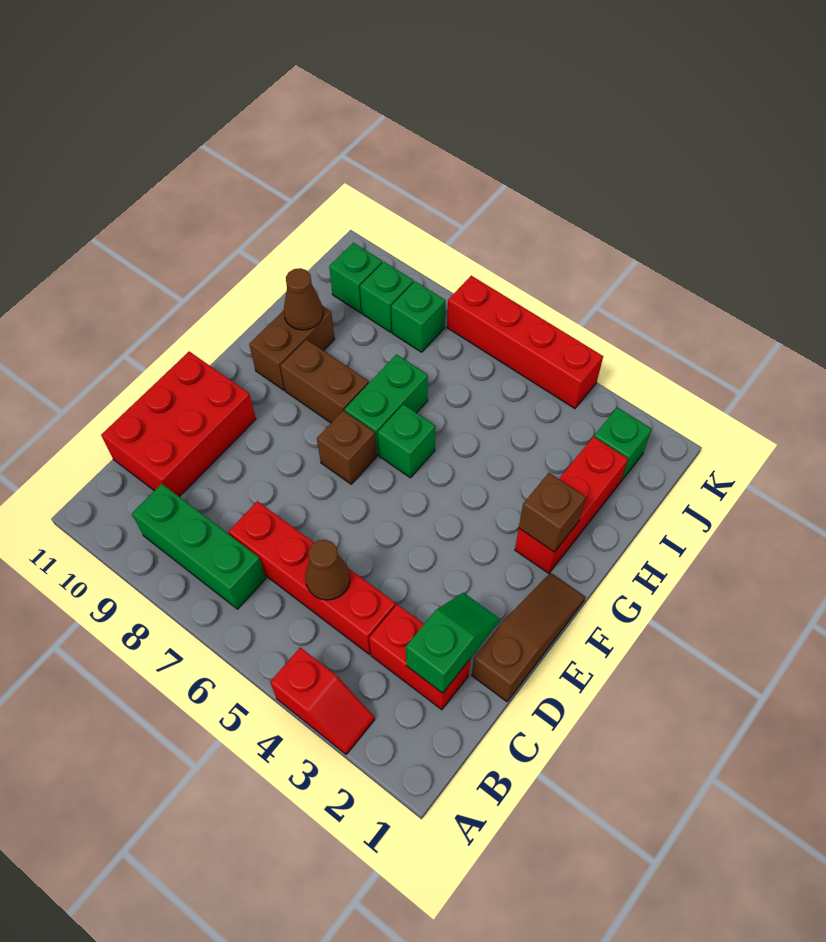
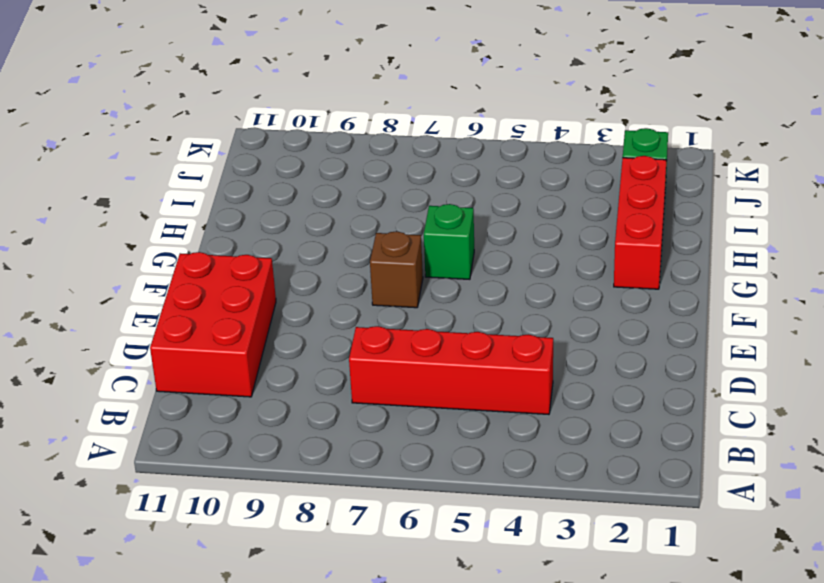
none -> red 1x2 slope [270,647,375,754]
none -> green 1x3 brick [132,484,266,609]
none -> red 1x2 brick [369,604,471,710]

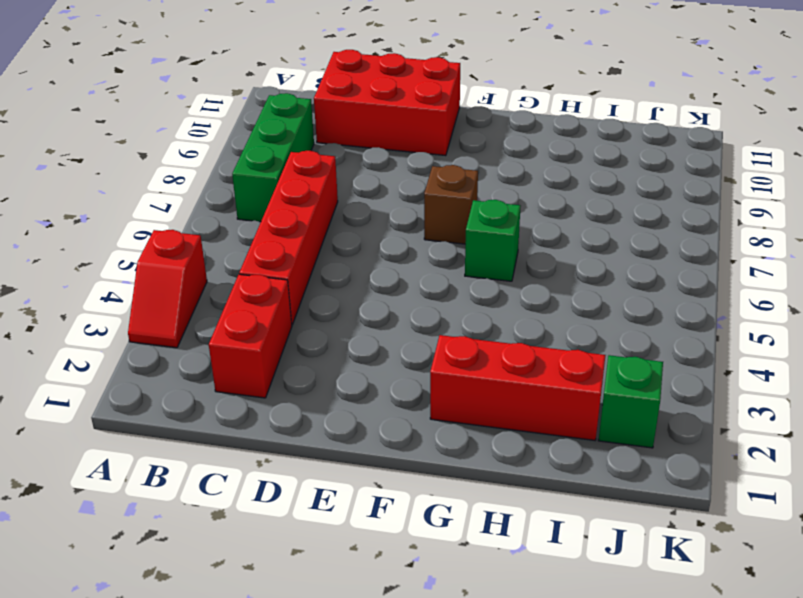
none -> brown 1x3 slope [472,573,585,702]
none -> green 1x2 brick [345,354,428,455]
none -> brown 1x2 brick [280,339,369,423]

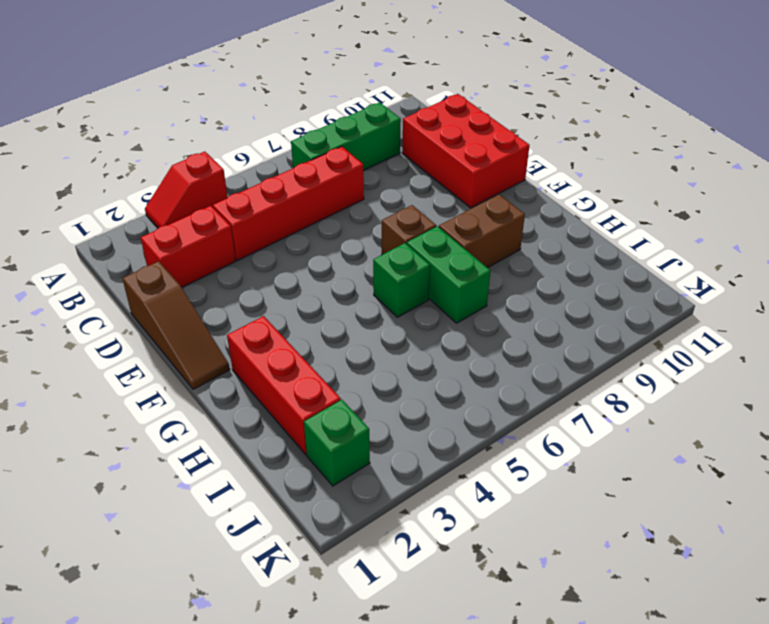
none -> brown 1x2 brick [249,306,335,390]
none -> green 1x1 brick [391,281,445,352]
none -> green 1x1 brick [360,262,414,332]

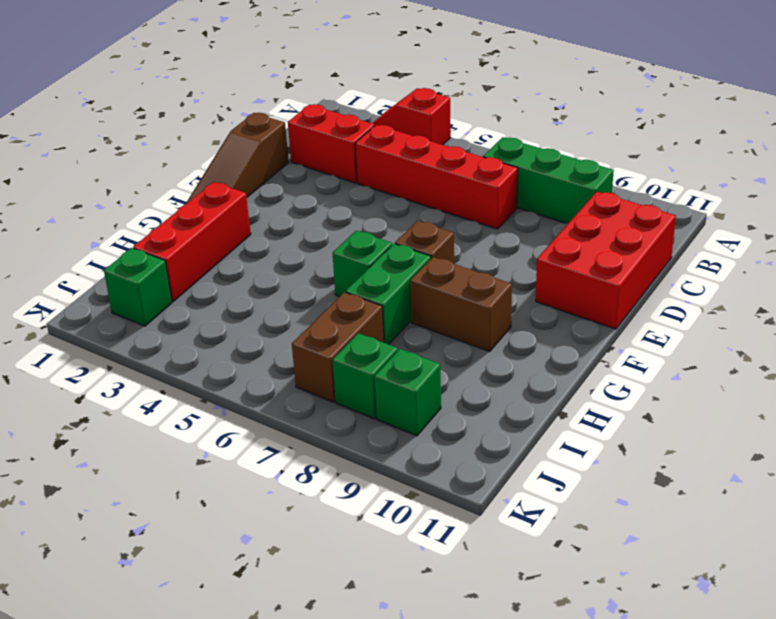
brown 1x2 brick [292,292,384,402] -> brown 1x2 brick moved to [249,306,335,390]
none -> green 1x1 brick [329,243,382,313]
none -> red 1x4 brick [447,276,603,409]
none -> green 1x2 slope [406,593,499,693]

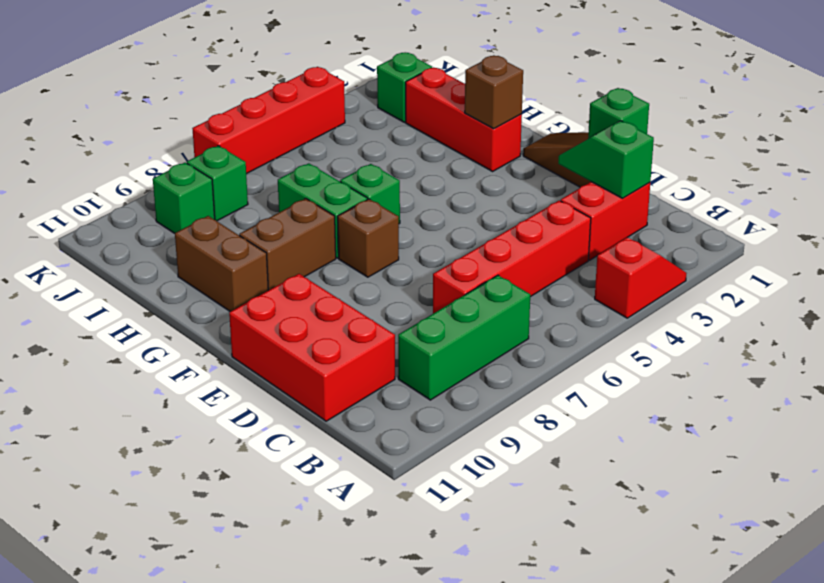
green 1x1 brick [588,88,649,139] -> green 1x1 brick moved to [329,243,382,313]
none -> brown 1x1 cone [305,540,350,600]
none -> brown 1x1 cone [284,268,323,330]

